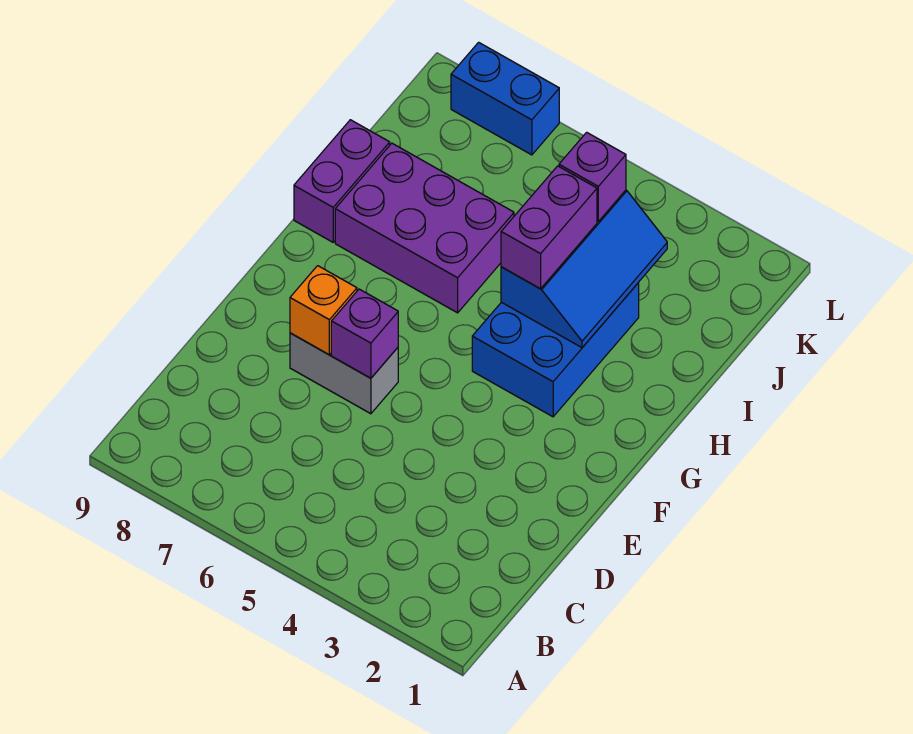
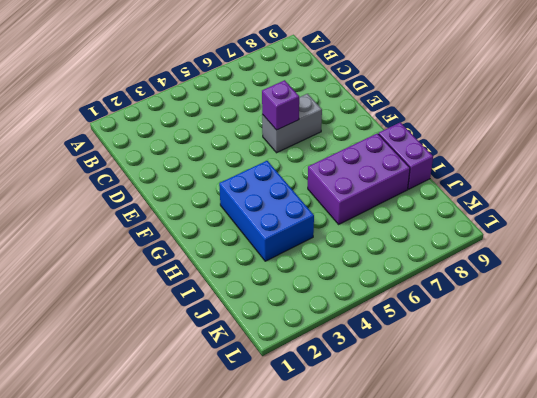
none -> blue 1x2 brick [451,42,559,155]
none -> orange 1x1 brick [290,266,357,355]

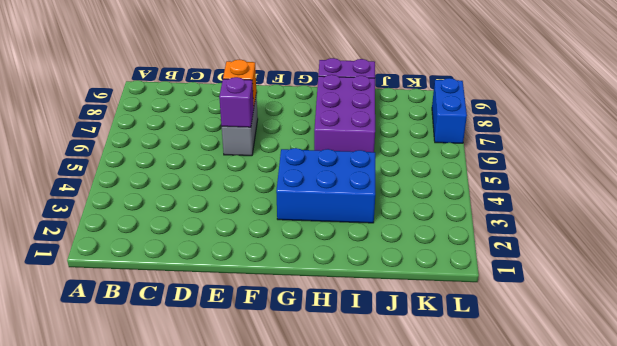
none -> blue 2x3 slope [501,190,667,348]
none -> purple 1x2 brick [501,166,597,289]

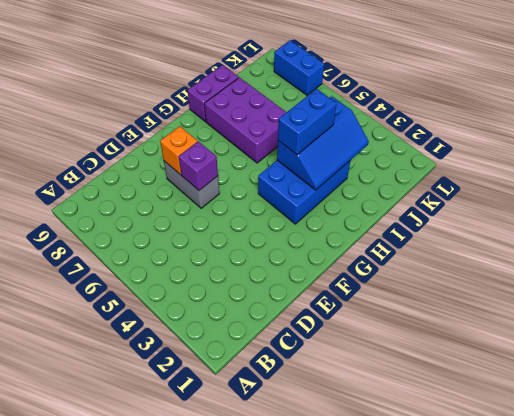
blue 1x2 brick [278,89,337,155] -> purple 1x2 brick [501,166,597,289]
none -> purple 1x1 brick [559,132,626,221]

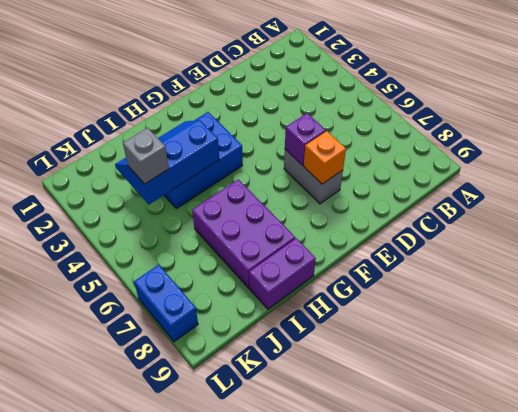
grey 1x1 brick [123,128,169,184] -> purple 1x1 brick [559,132,626,221]
none -> purple 1x2 brick [501,166,597,289]

